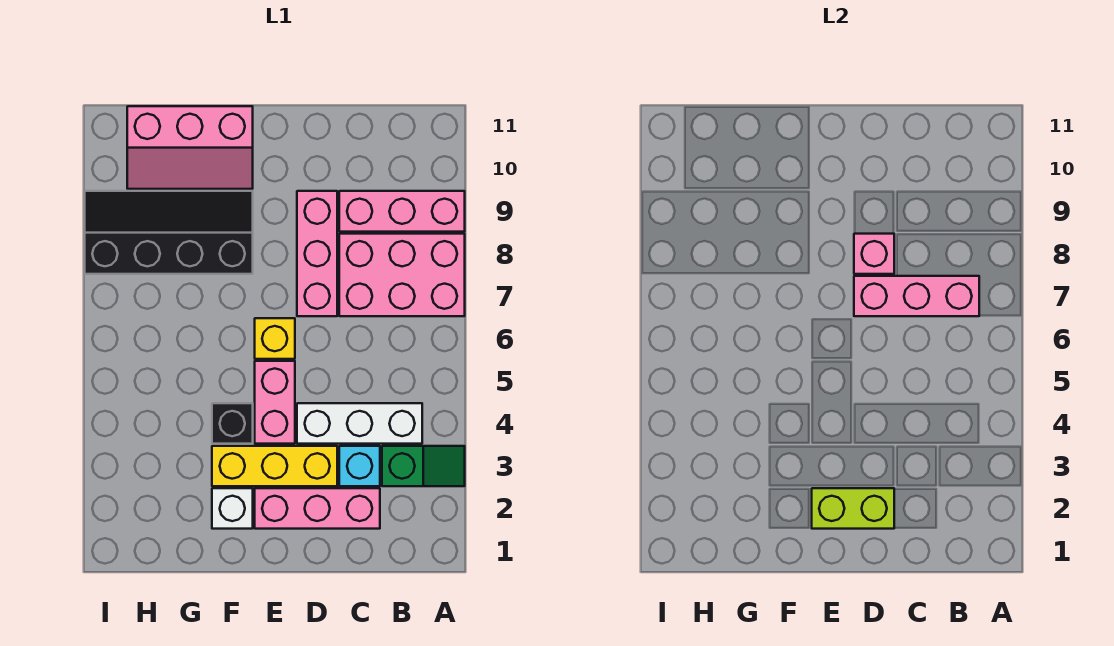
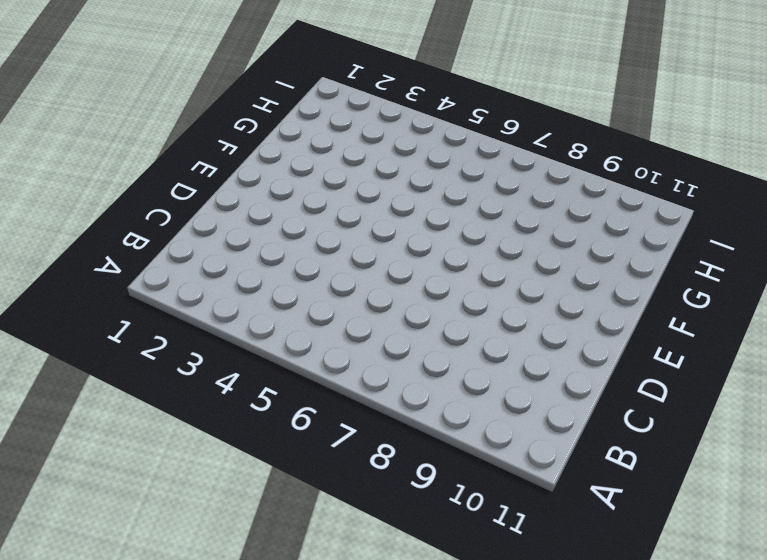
none -> green 1x2 slope [382,446,465,486]
none -> pink 2x3 brick [339,234,465,316]
none -> pink 1x3 brick [339,191,465,232]

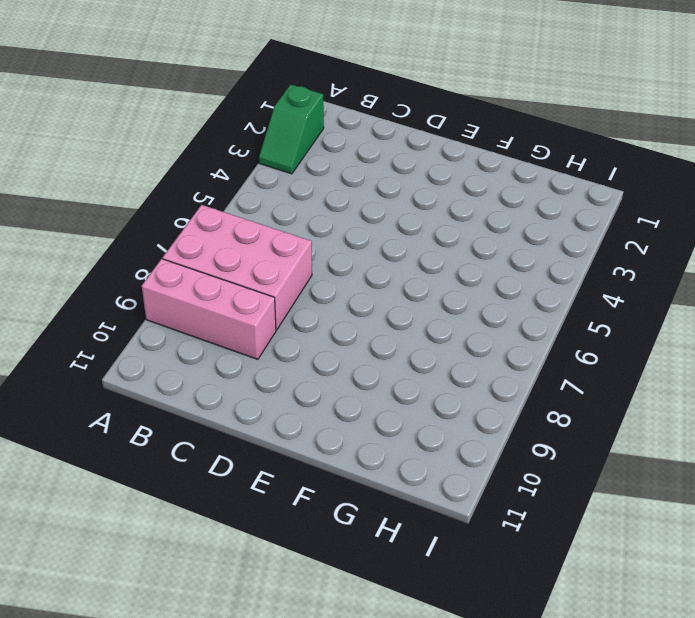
green 1x2 slope [259,85,324,174] -> green 1x2 slope turned to [382,446,465,486]
none -> white 1x3 brick [297,403,422,444]
none -> pink 1x3 brick [255,488,380,529]
none -> cyan 1x1 brick [339,446,380,486]

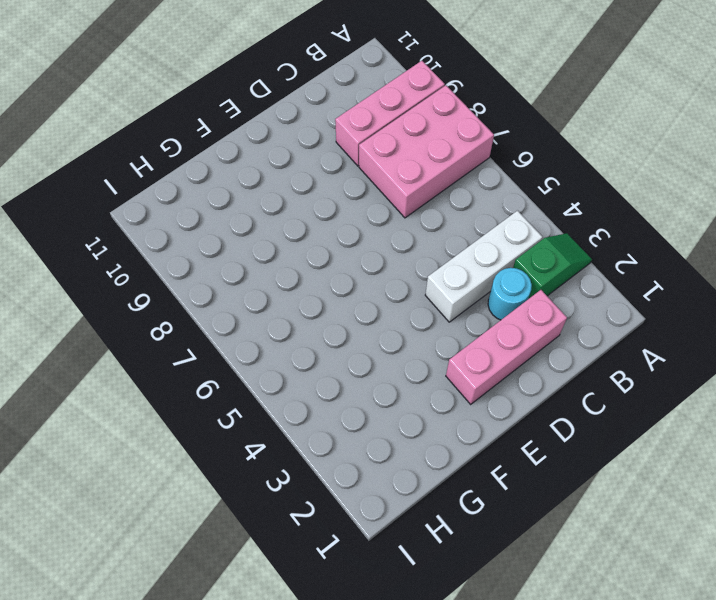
cyan 1x1 round brick [488,268,532,320] -> cyan 1x1 brick [339,446,380,486]
none -> yellow 1x3 brick [212,446,337,486]
none -> pink 1x3 brick [297,191,337,316]
none -> pink 1x2 brick [255,361,295,444]

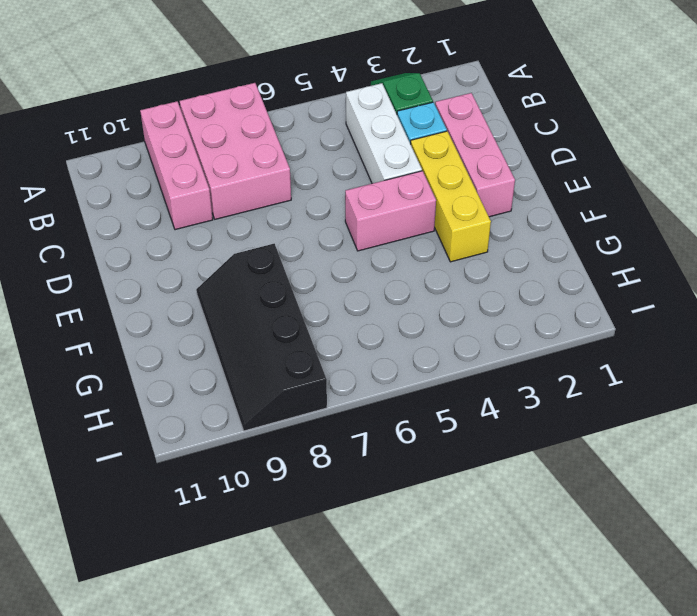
none -> pink 1x3 brick [297,191,337,316]
none -> yellow 1x1 brick [255,318,295,359]
none -> white 1x1 brick [212,488,253,529]

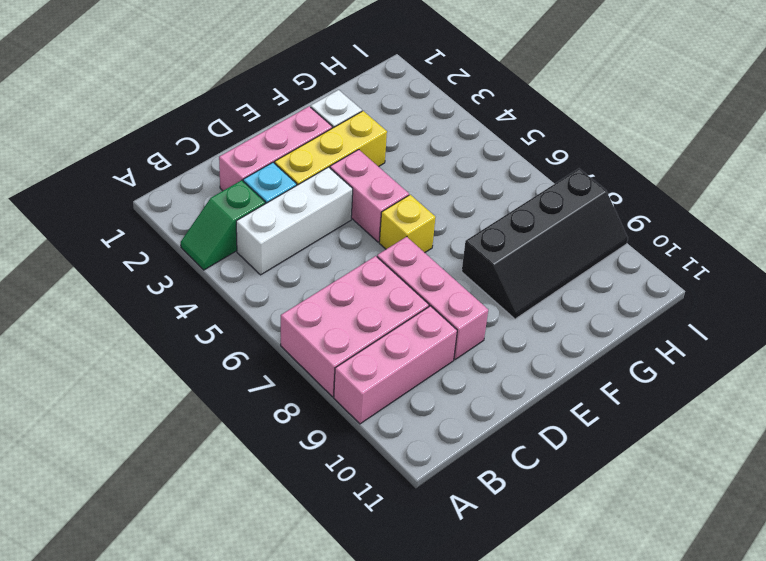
none -> black 1x1 brick [212,403,253,444]
none -> pink 2x3 slope [127,106,253,189]
none -> pink 1x3 brick [854,276,979,316]

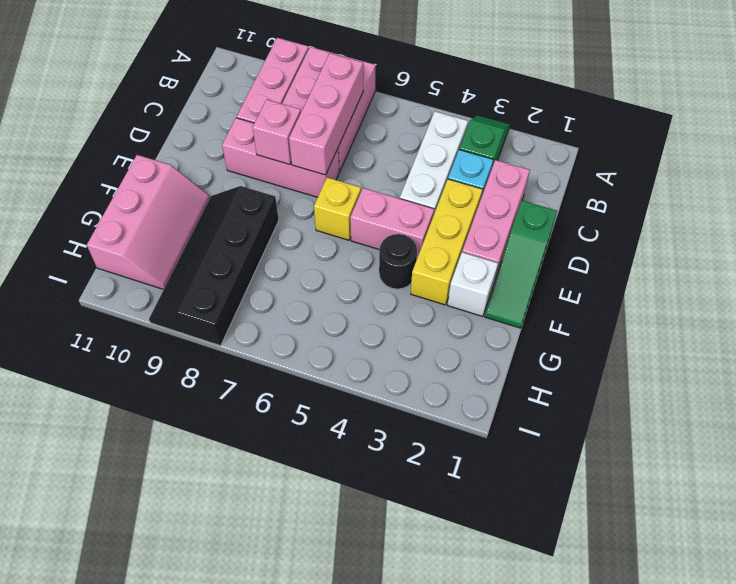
green 1x3 slope [485,201,557,328] -> none
black 1x1 round brick [379,234,417,289] -> black 1x1 brick [212,403,253,444]
none -> lime 1x2 brick [812,488,894,529]

